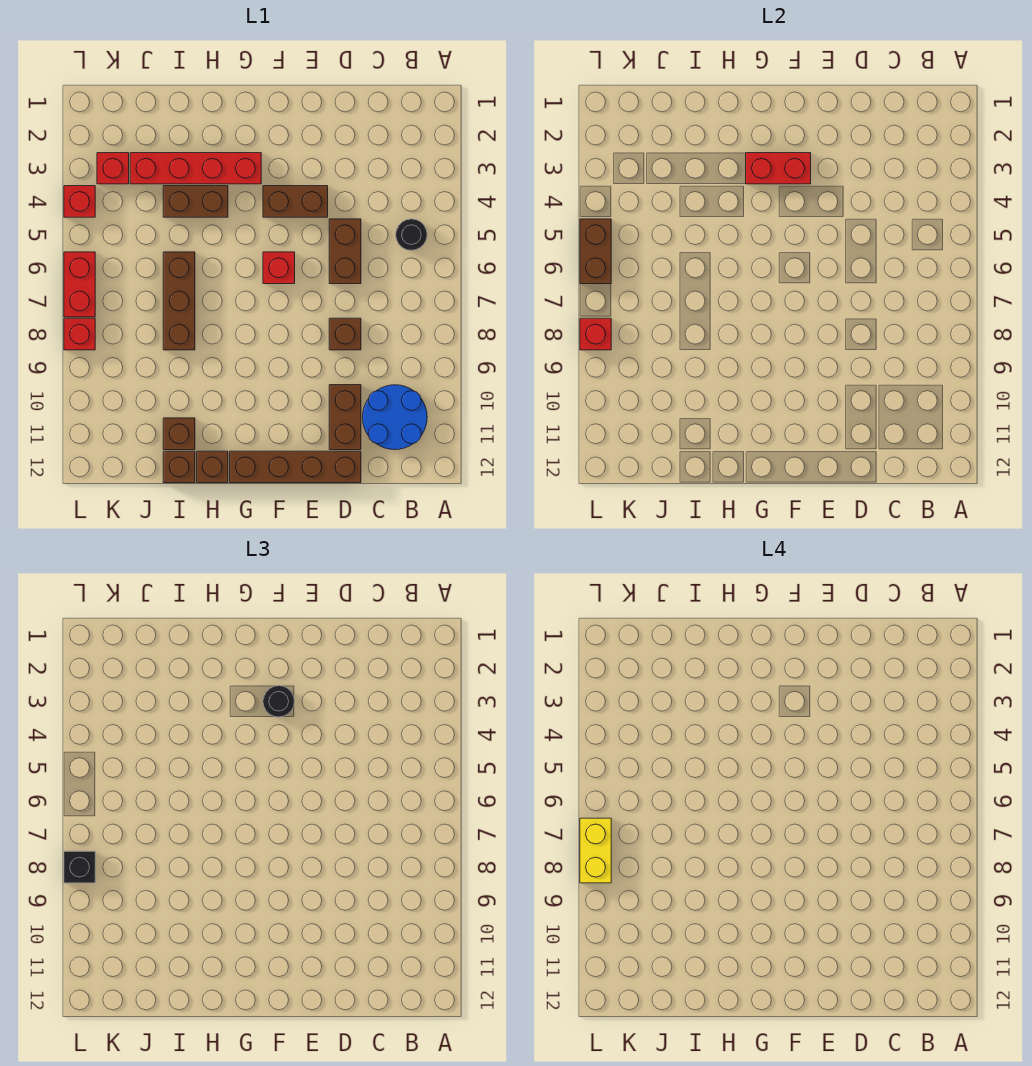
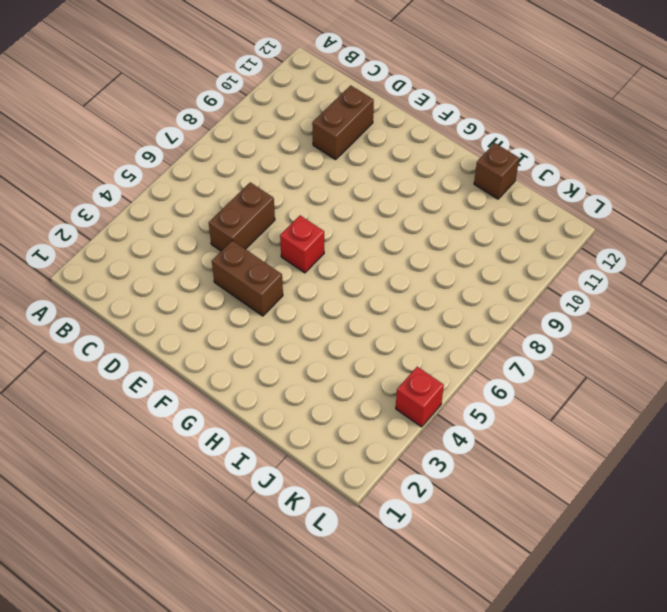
none -> black 1x1 round brick [396,219,427,250]
none -> blue 2x2 round brick [362,385,427,450]
none -> brown 1x1 brick [329,318,361,350]

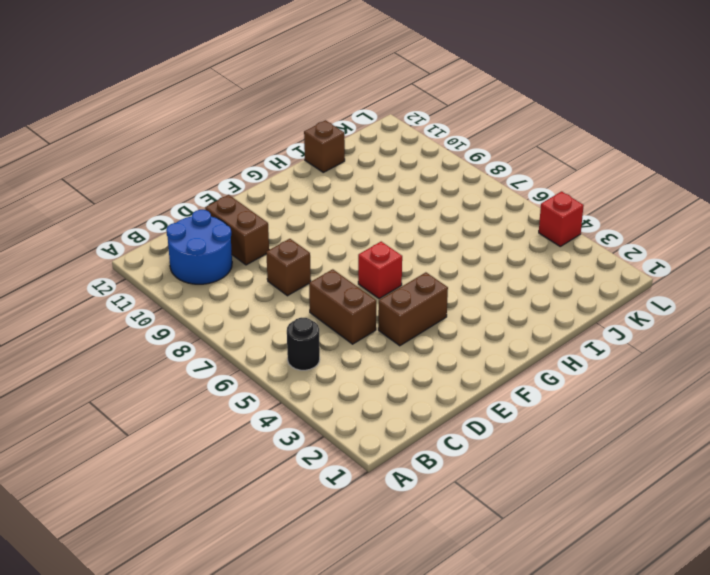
none -> brown 1x4 brick [230,451,361,483]
none -> red 1x4 brick [130,153,261,184]
none -> brown 1x2 brick [163,186,228,217]

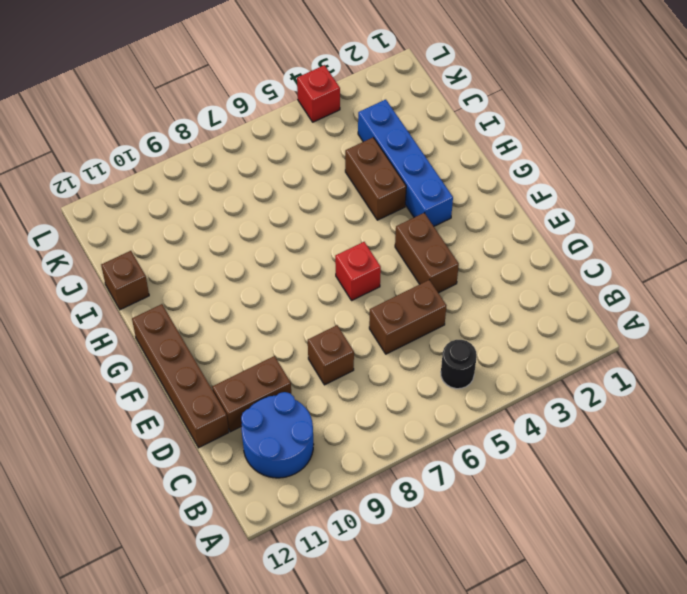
blue 1x4 brick [358,100,453,226] -> red 1x4 brick [130,153,261,184]
none -> brown 1x1 brick [197,451,228,483]
none -> brown 1x3 brick [163,252,195,350]
none -> brown 1x1 brick [163,418,195,450]

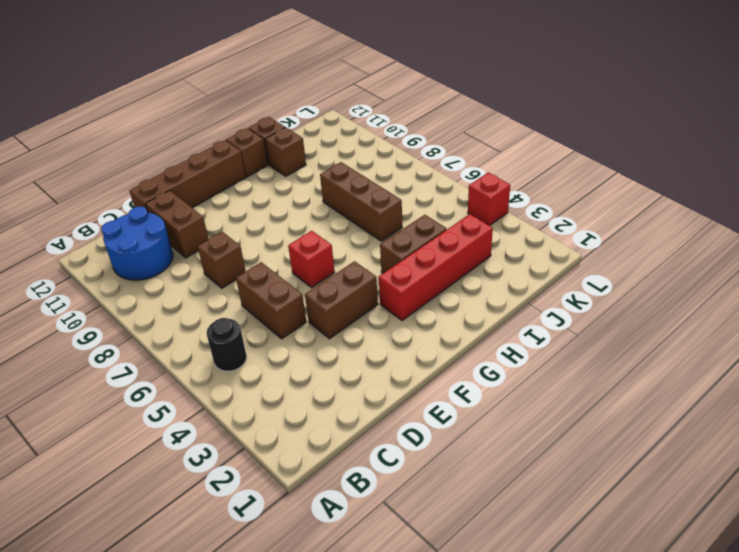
none -> red 1x1 brick [97,153,129,184]
none -> red 1x2 brick [64,252,95,317]
none -> red 1x1 brick [64,318,95,350]

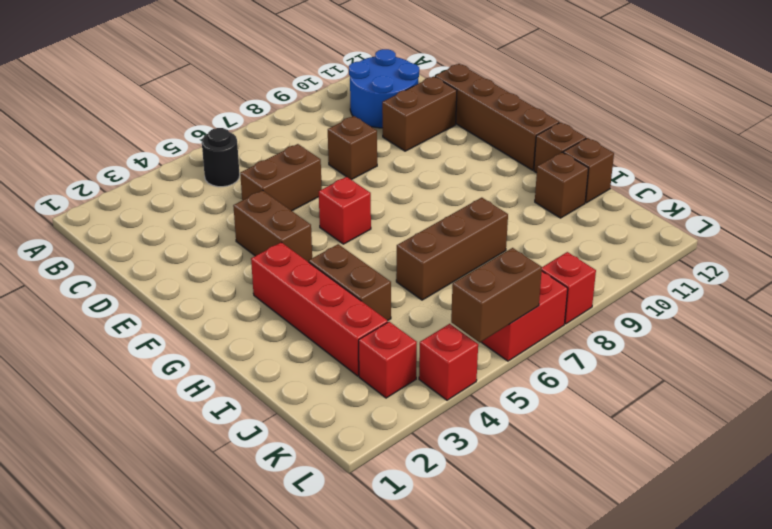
none -> red 1x2 brick [746,153,811,184]
none -> red 1x1 brick [580,318,611,350]
none -> black 1x1 round brick [263,686,294,717]

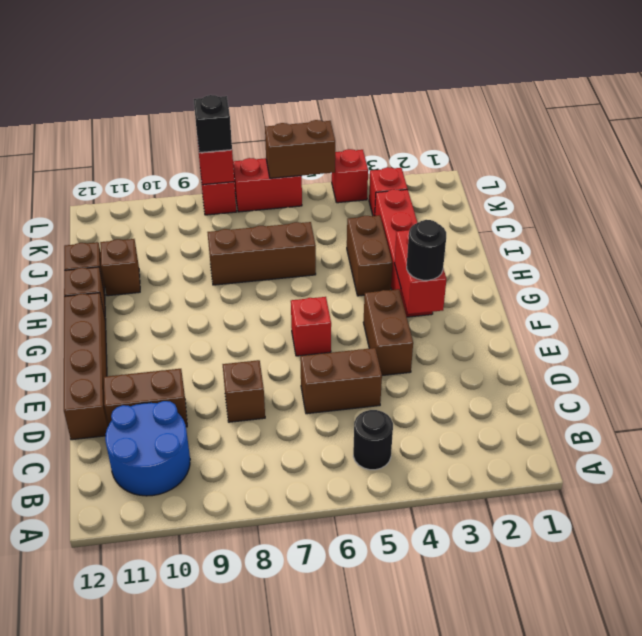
none -> yellow 1x2 brick [580,818,611,883]

